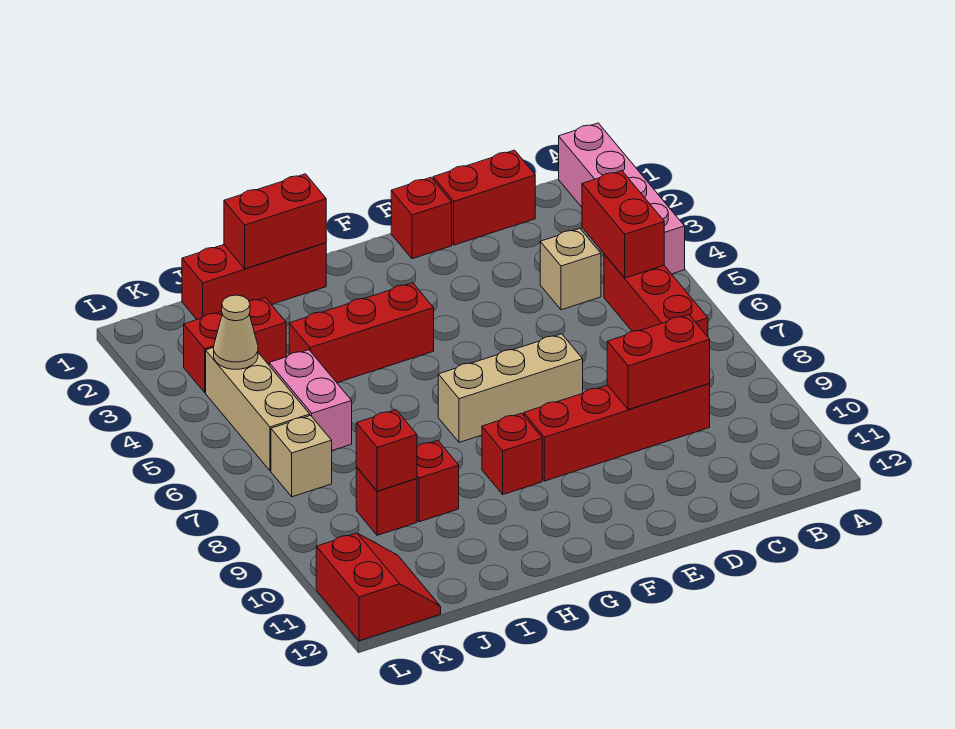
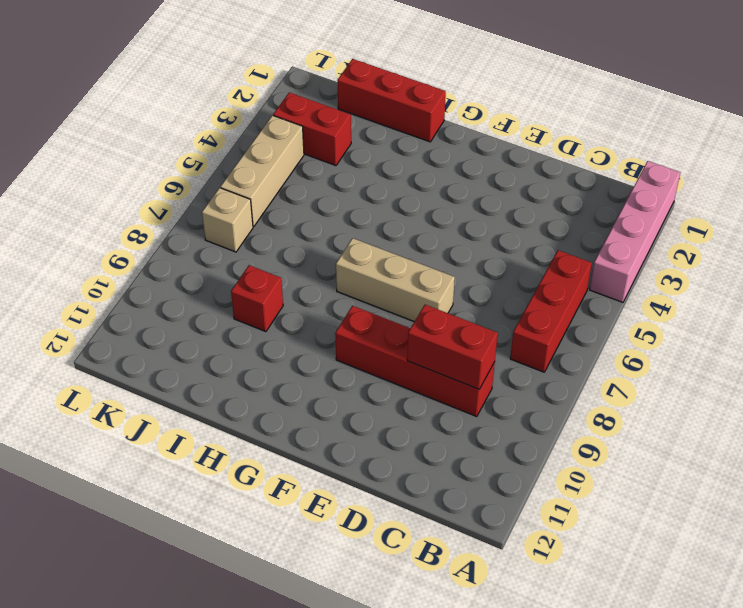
none -> red 1x2 brick [433,150,535,245]
none -> tan 1x1 brick [540,229,601,310]
none -> red 1x1 brick [391,177,452,259]

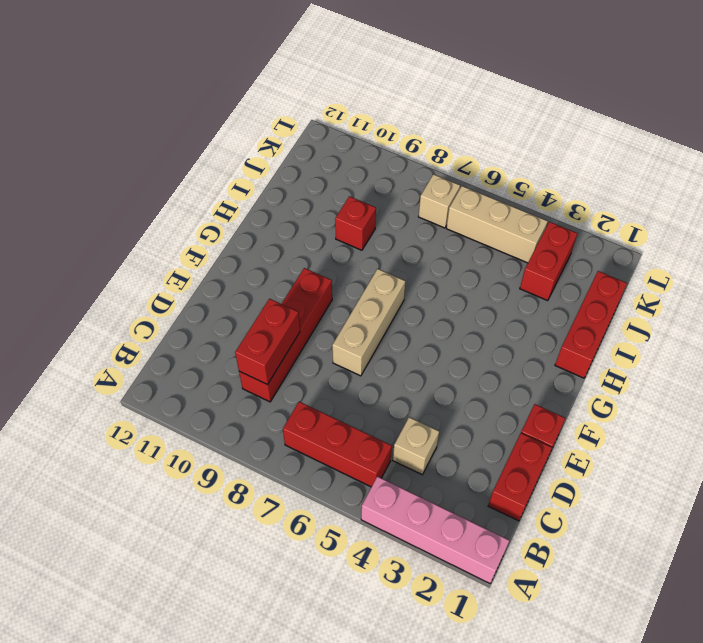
none -> red 1x3 brick [289,283,434,383]
none -> red 1x1 brick [482,413,542,494]
none -> pink 1x2 brick [269,350,352,451]

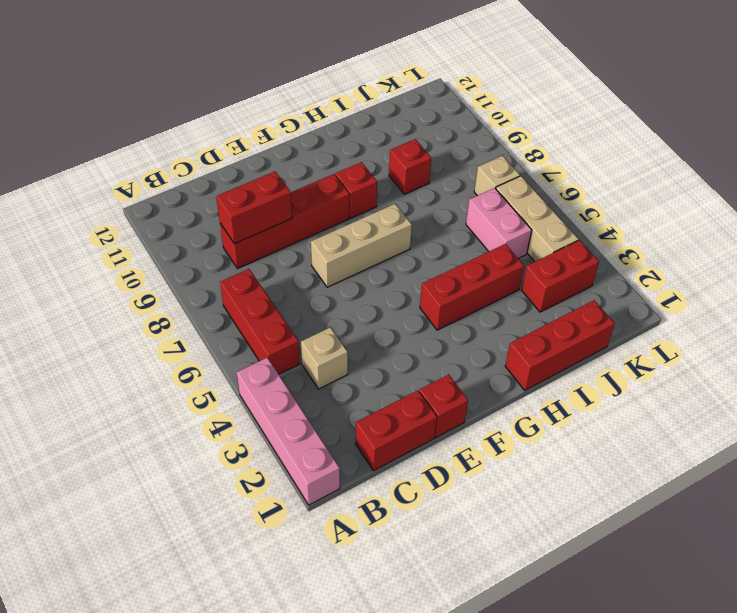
none -> red 1x1 brick [356,467,417,535]
none -> red 2x2 slope [316,533,441,641]
none -> red 1x2 brick [582,171,664,278]

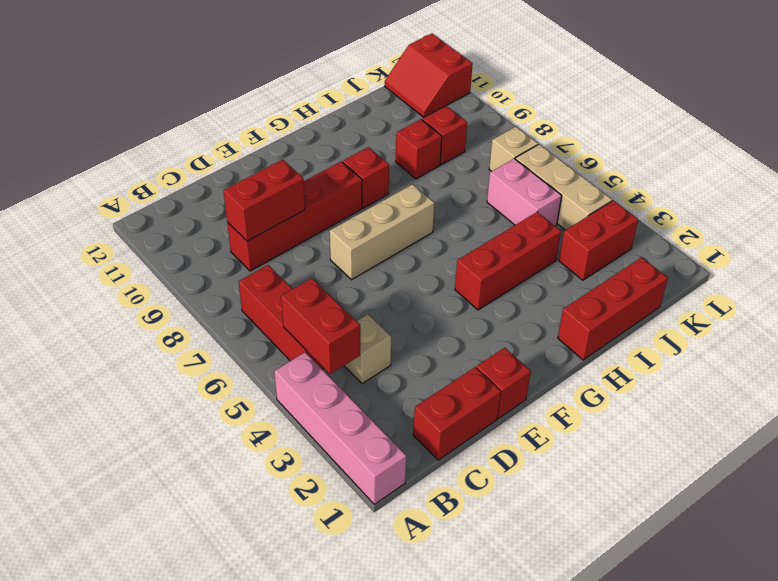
none -> red 1x2 brick [224,174,326,269]
none -> red 1x1 brick [356,410,417,491]
none -> tan 1x1 cone [214,295,258,369]

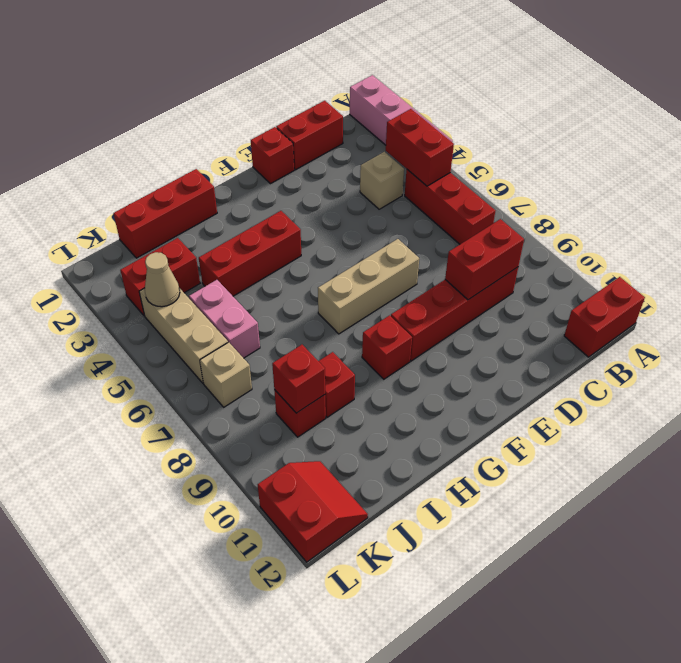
red 1x2 brick [564,277,645,357] -> red 1x2 brick moved to [224,174,326,269]

